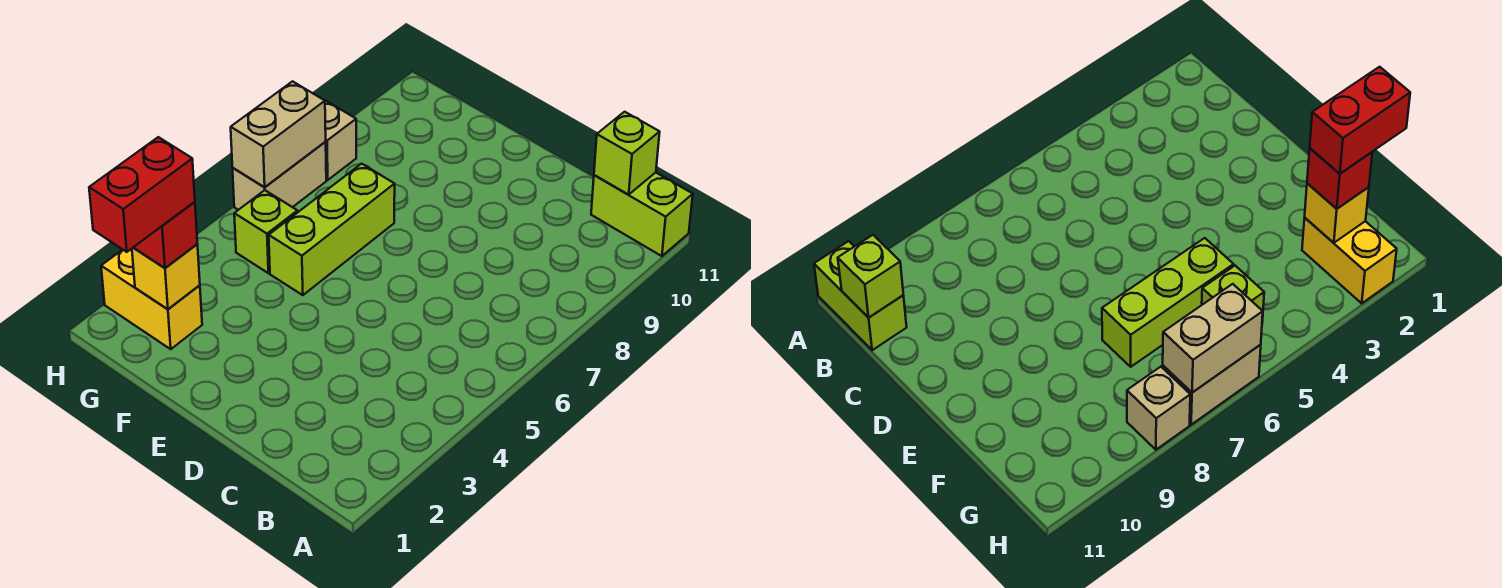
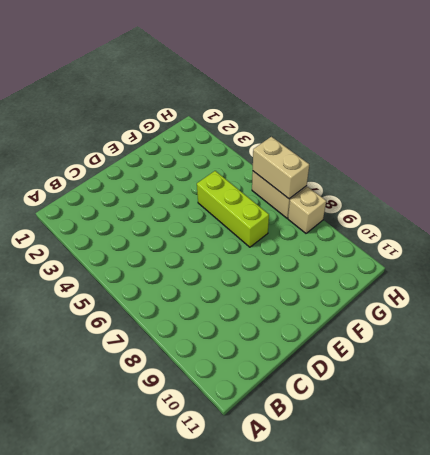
none -> lime 1x2 brick [591,172,693,256]
none -> yellow 1x2 brick [101,249,202,349]

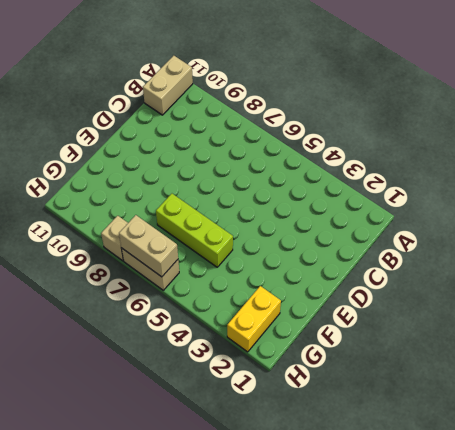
tan 1x2 brick [143,56,193,115] -> lime 1x2 brick [591,172,693,256]
none -> lime 1x1 brick [234,190,298,273]
none -> lime 1x1 brick [594,112,660,195]

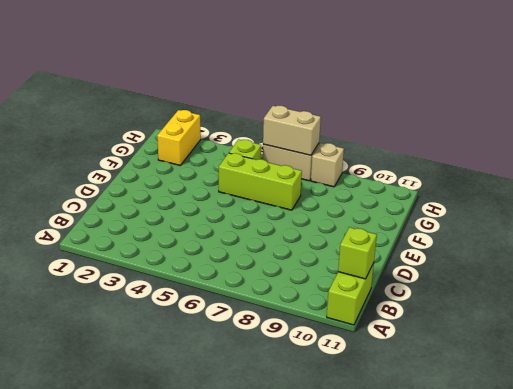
none -> yellow 1x1 brick [132,244,200,309]
none -> red 1x1 brick [133,202,197,268]

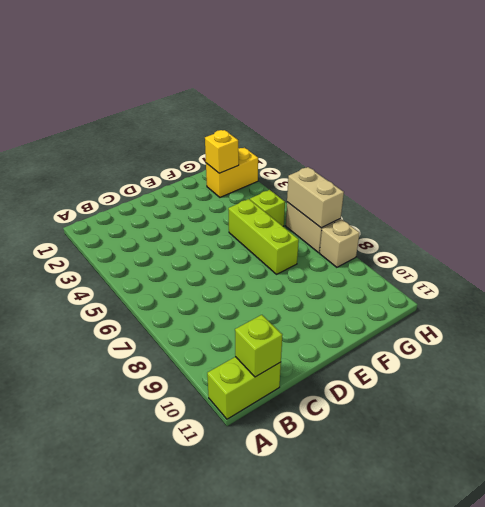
none -> red 1x1 brick [133,202,197,268]
none -> red 1x2 brick [89,137,195,252]

